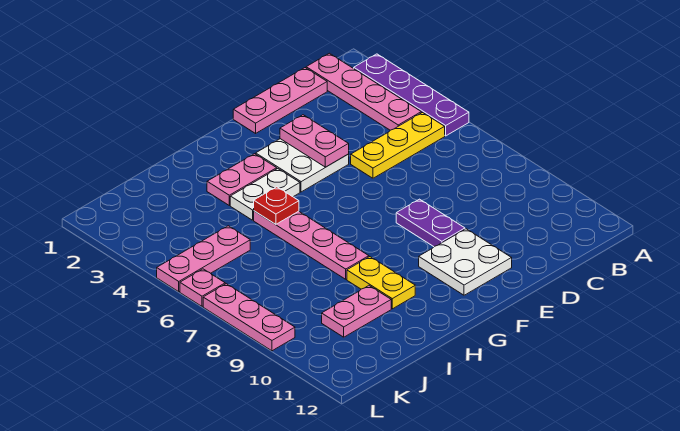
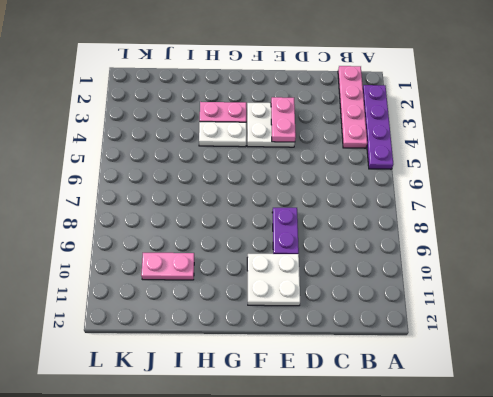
none -> yellow 1x3 plate [351,113,445,178]
none -> pink 1x3 plate [233,68,327,133]
none -> pink 1x4 plate [254,211,369,279]

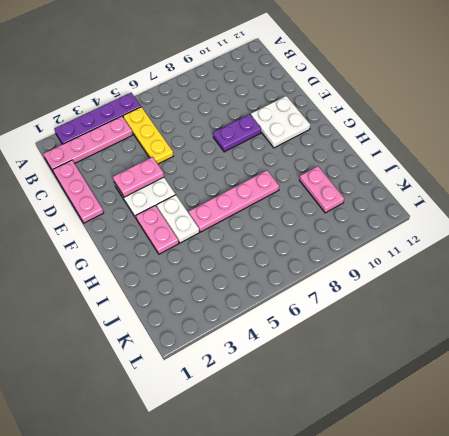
none -> yellow 1x2 plate [347,257,415,309]
none -> pink 1x3 plate [157,226,250,292]
none -> pink 1x1 plate [180,269,225,306]

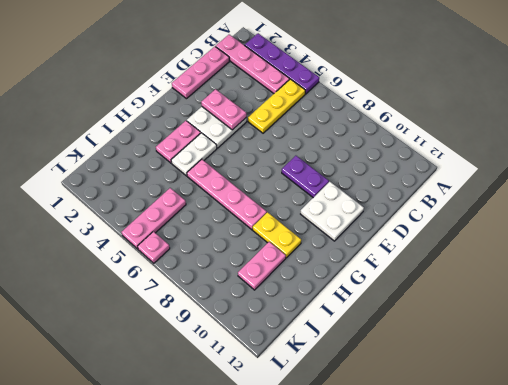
none -> pink 1x3 plate [203,284,295,351]
none -> red 1x1 plate [254,187,299,224]

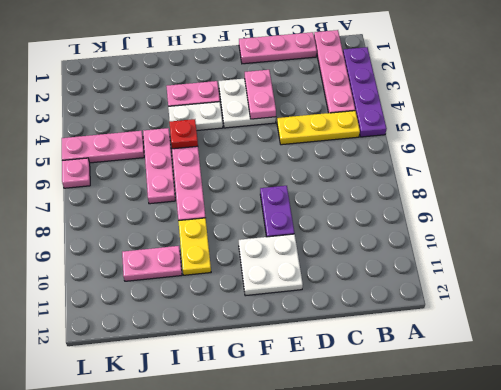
pink 1x3 plate [143,128,175,204] -> pink 1x3 plate moved to [203,284,295,351]

